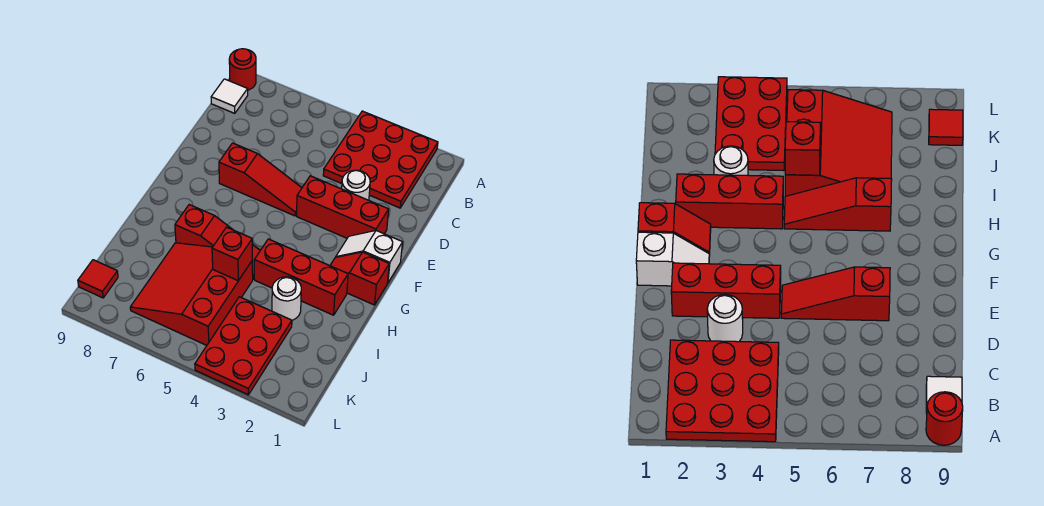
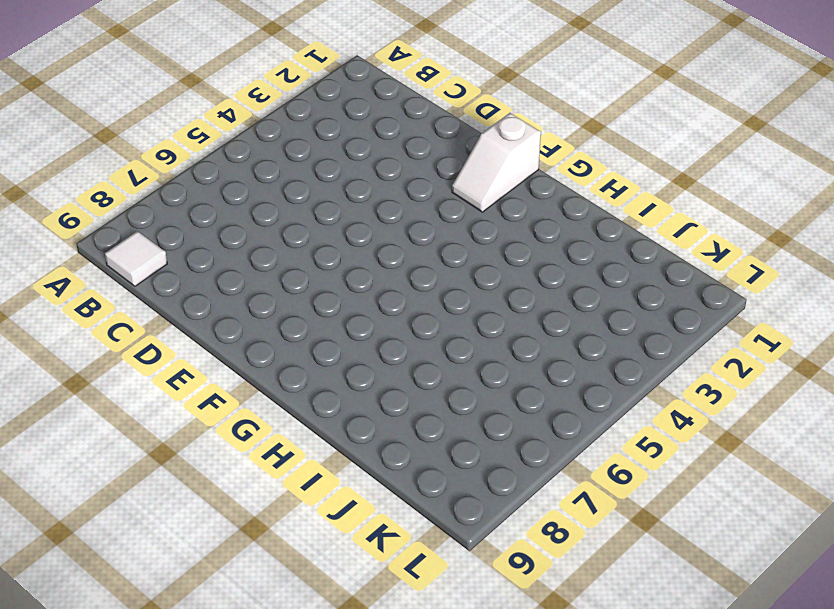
none -> red 3x3 plate [323,111,438,208]
none -> red 1x1 round brick [229,49,256,90]
none -> white 1x1 round brick [342,170,370,200]

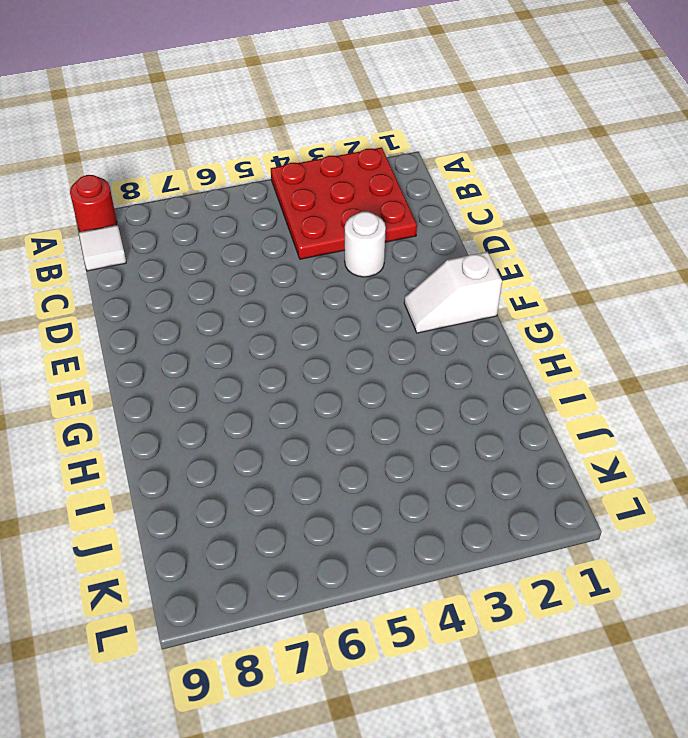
none -> red 1x3 brick [297,176,389,238]
none -> red 1x3 slope [219,143,302,216]
none -> red 1x2 slope [330,252,389,305]

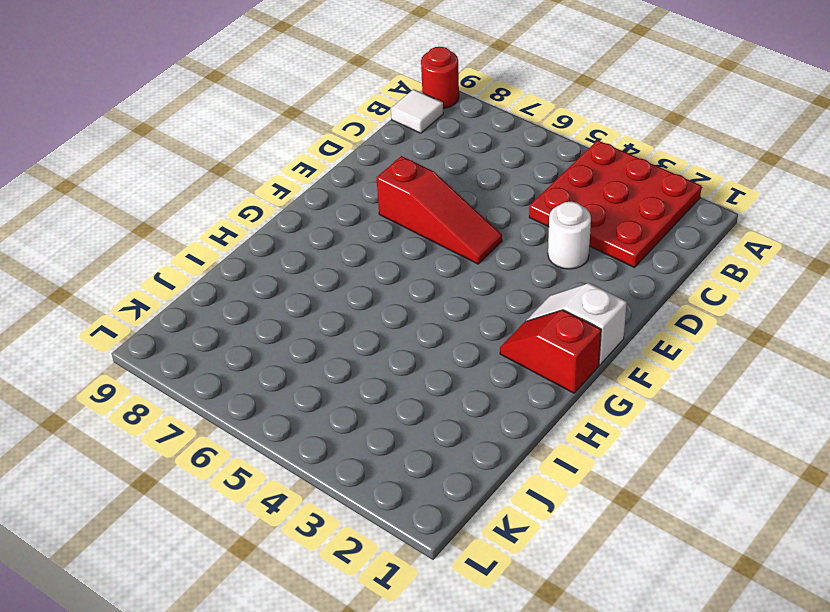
none -> red 1x3 brick [297,176,389,238]
none -> red 1x3 brick [254,239,348,315]
none -> red 1x3 slope [175,205,260,279]

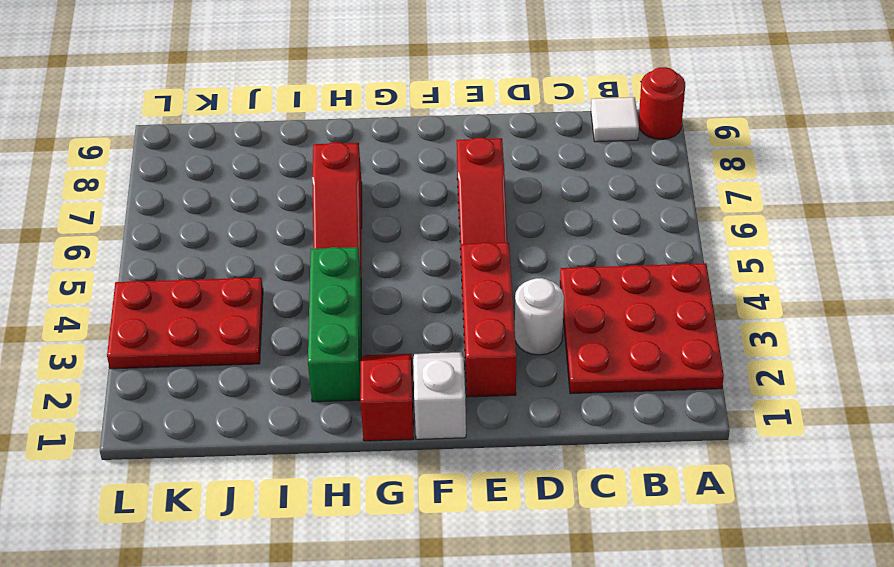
green 1x3 brick [308,247,361,402] -> red 1x3 brick [254,239,348,315]
none -> white 1x1 round brick [272,277,301,320]
none -> red 3x3 slope [130,243,253,345]
none -> red 1x1 tile [78,260,118,298]

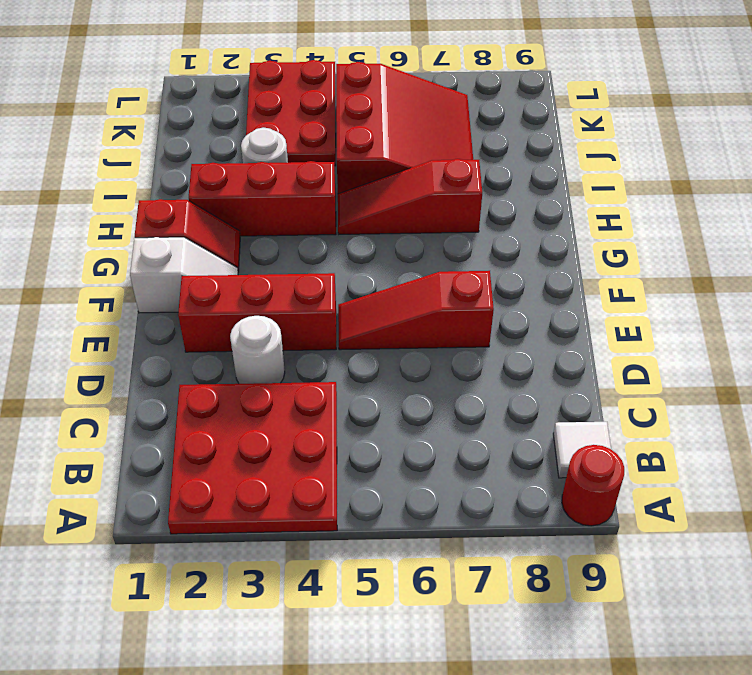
none -> red 1x1 tile [78,260,118,298]
none -> red 1x1 brick [212,227,252,281]

